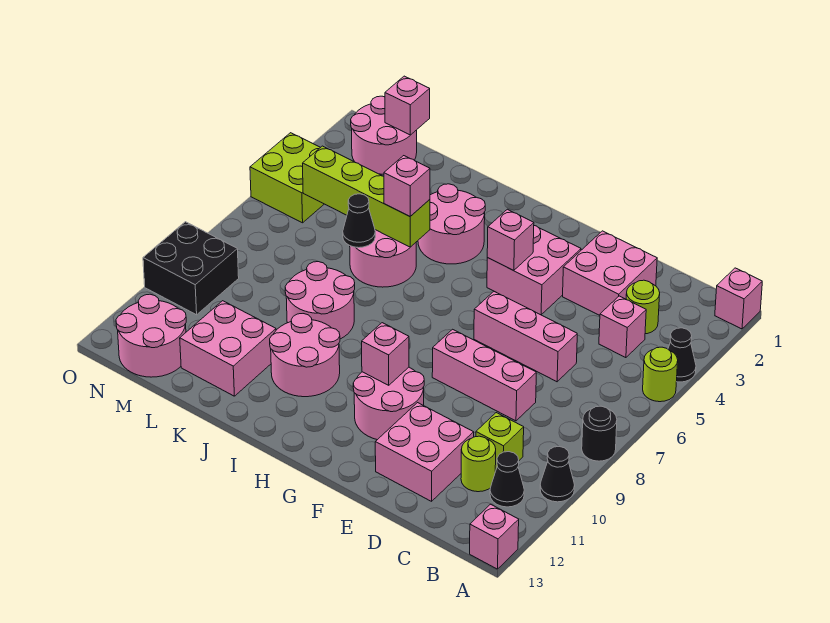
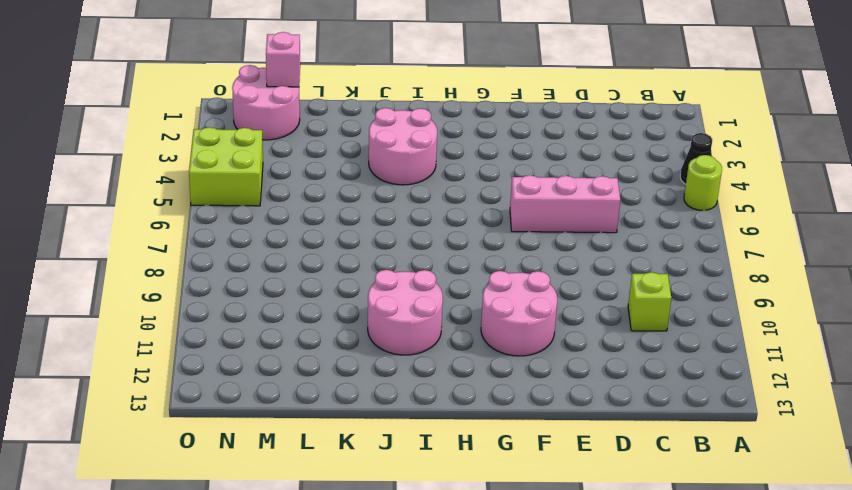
none -> pink 1x1 brick [715,268,762,329]
none -> black 1x1 round brick [582,406,617,461]
none -> black 1x1 cone [540,447,575,502]
none -> pink 1x1 brick [470,504,519,569]

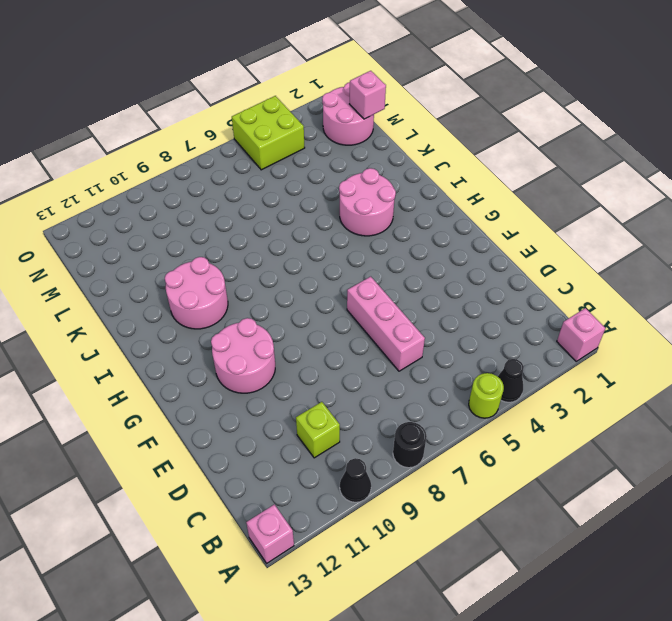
none -> black 1x1 cone [490,452,524,507]
none -> lime 1x1 round brick [626,280,660,334]
none -> pink 1x1 brick [599,296,646,358]
none -> lime 1x1 round brick [461,436,496,492]

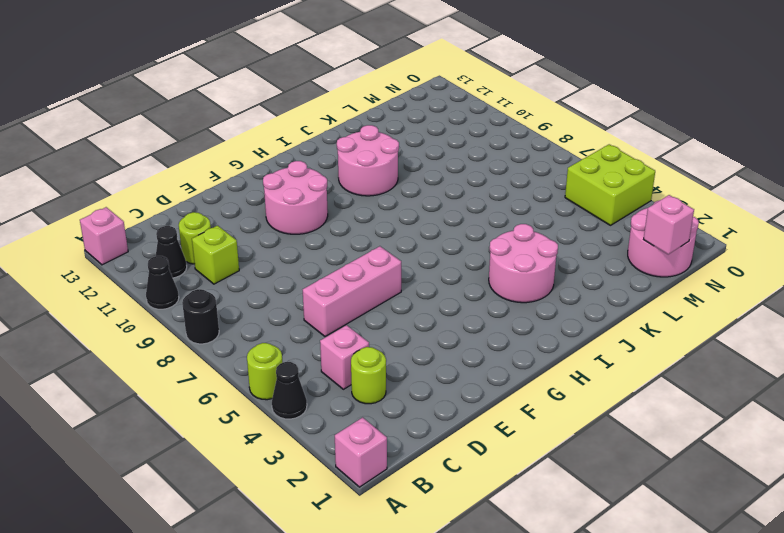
none -> pink 2x2 brick [563,231,657,315]
none -> pink 1x3 brick [432,329,536,421]
none -> pink 2x2 brick [375,403,474,501]
none -> pink 2x2 brick [487,226,581,315]

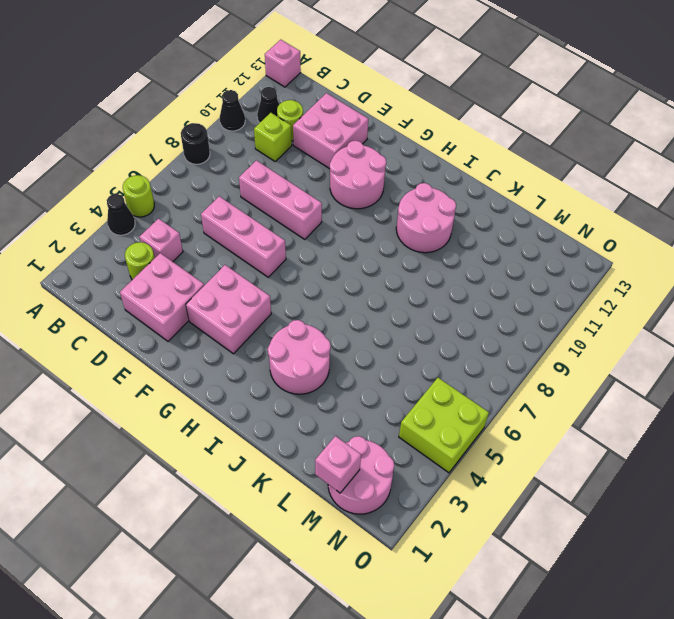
none -> pink 1x1 brick [715,268,762,329]
none -> pink 2x2 round brick [350,230,416,287]
none -> pink 2x2 round brick [285,262,355,339]
none -> pink 2x2 brick [180,301,276,396]

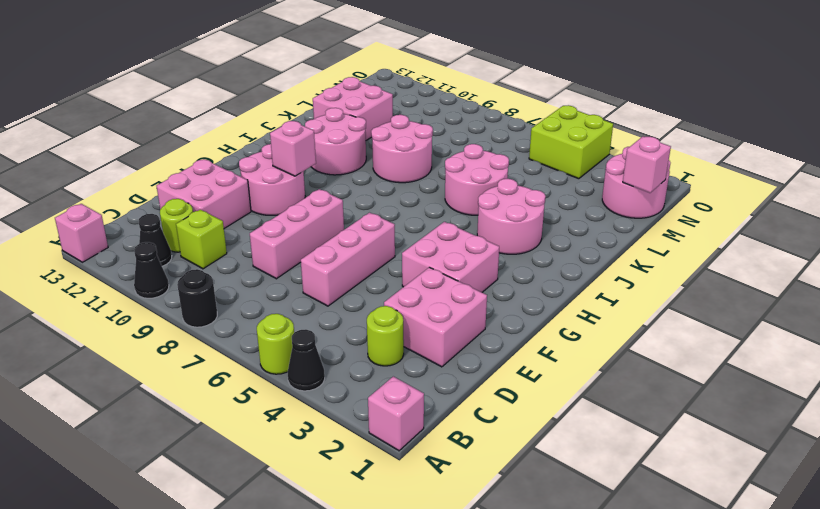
none -> pink 1x1 brick [599,296,646,358]
none -> pink 2x2 round brick [116,294,186,377]
none -> black 2x2 brick [143,222,239,315]
none -> pink 1x1 brick [487,209,534,271]

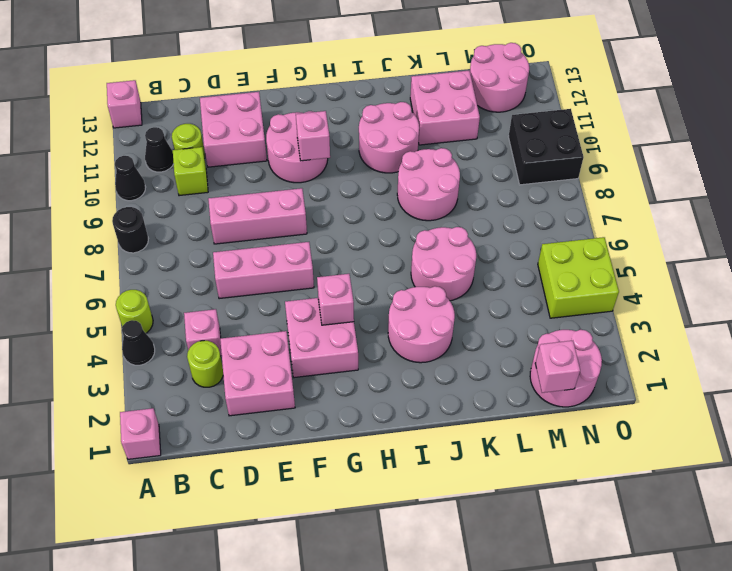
none -> lime 1x4 brick [303,146,430,247]
none -> black 1x1 cone [343,194,375,248]
none -> pink 1x1 brick [384,156,430,216]

